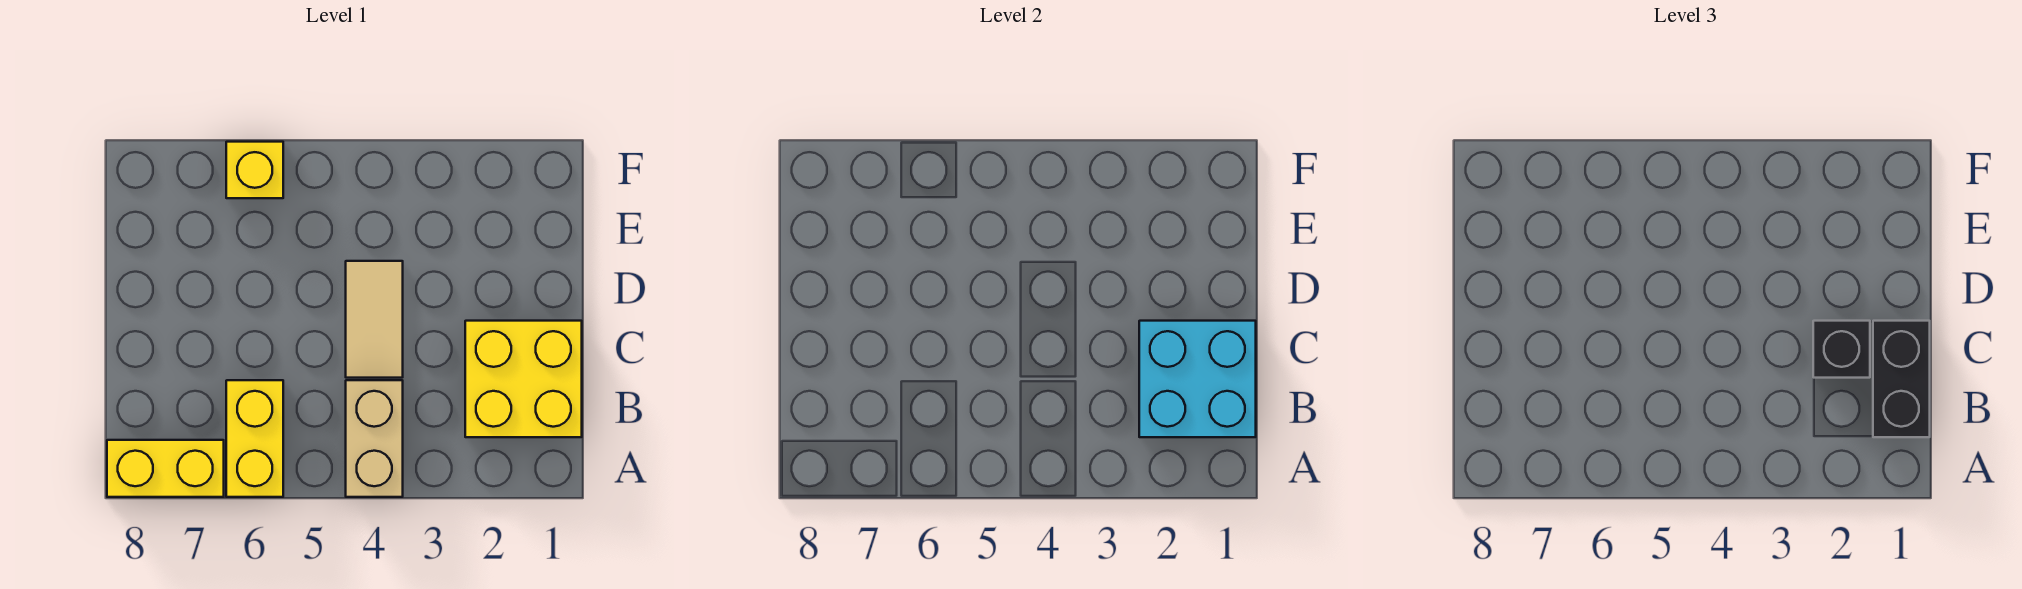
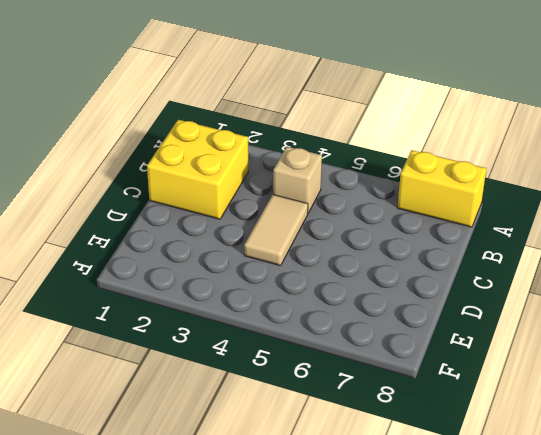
tan 1x1 brick [273,147,322,213] -> tan 1x2 brick [346,380,403,497]
none -> yellow 1x2 brick [226,380,283,497]
none -> yellow 1x1 brick [226,142,283,198]

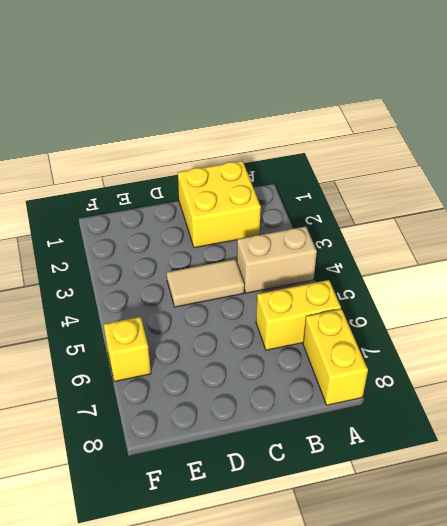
none -> cyan 2x2 brick [1139,321,1256,437]
none -> black 1x2 brick [1873,321,1930,437]

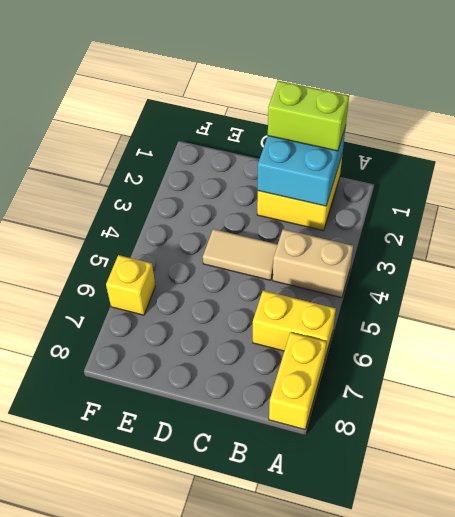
lime 1x2 brick [268,81,349,151] -> black 1x2 brick [1873,321,1930,437]
none -> black 1x1 brick [1813,321,1870,378]

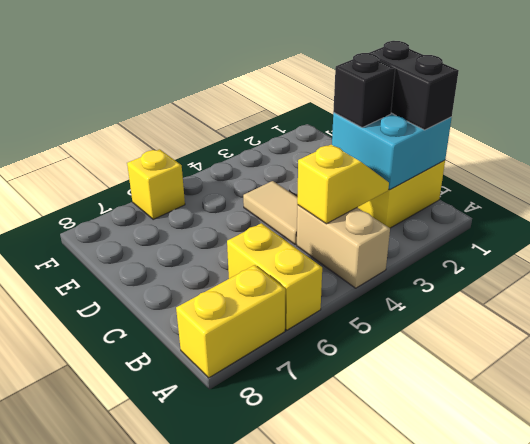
yellow 1x2 slope [297,145,389,224] -> none

